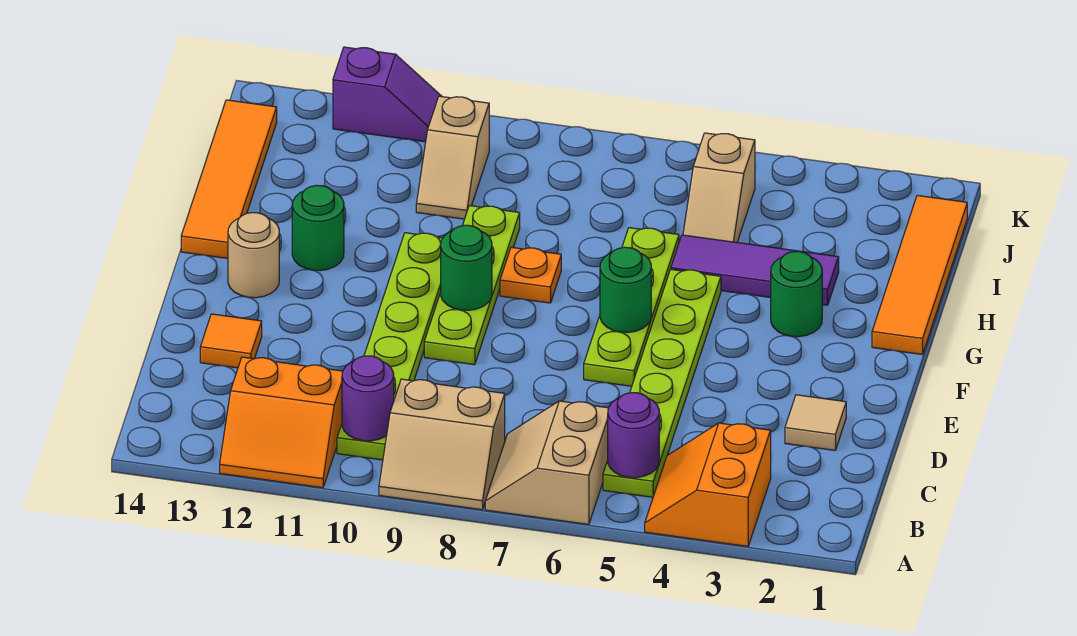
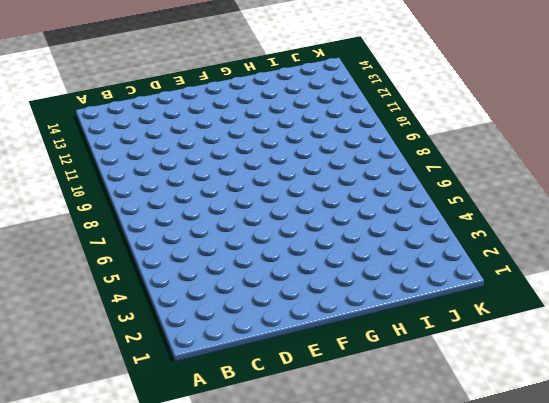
none -> orange 2x2 slope [645,423,771,546]
none -> tan 2x2 slope [485,401,608,524]
none -> tan 2x2 slope [379,379,505,510]

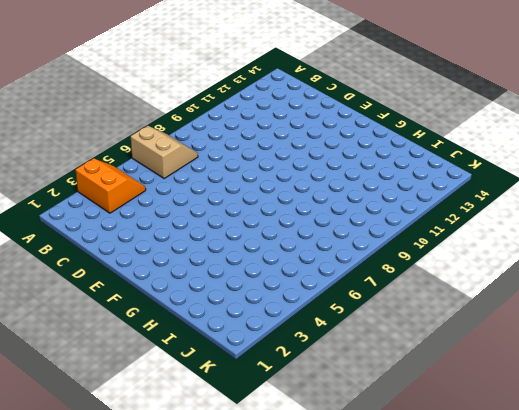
none -> tan 2x2 slope [379,379,505,510]
none -> orange 2x2 slope [220,357,343,488]
none -> lime 1x6 plate [603,269,721,497]

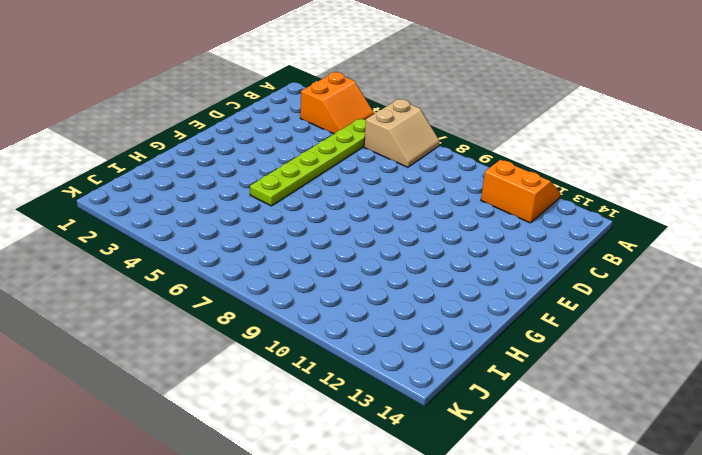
none -> tan 2x2 slope [379,379,505,510]
none -> lime 1x6 plate [337,233,443,460]
none -> tan 1x1 tile [785,395,846,450]

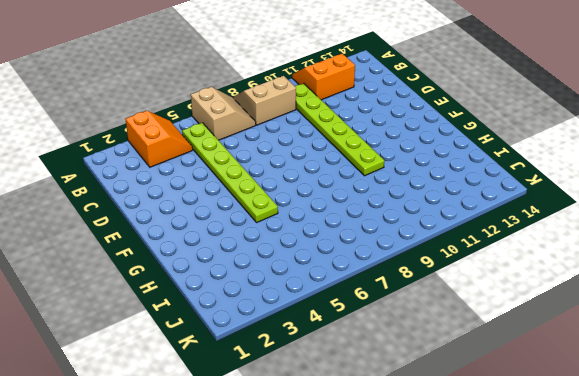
none -> tan 1x1 tile [785,395,846,450]
none -> orange 1x1 tile [200,314,262,368]
none -> lime 1x4 plate [584,228,679,386]

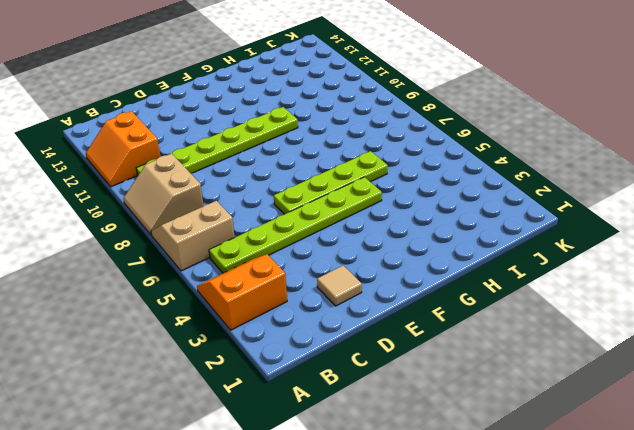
none -> orange 1x1 tile [200,314,262,368]
none -> lime 1x4 plate [424,206,520,365]
none -> tan 1x1 round brick [228,213,279,298]

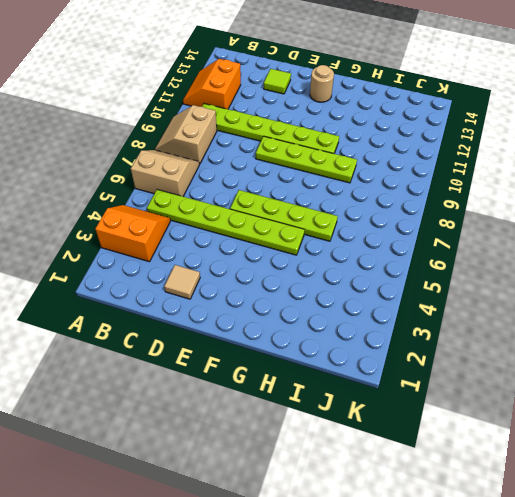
lime 1x1 tile [264,69,291,94] -> orange 1x1 tile [200,314,262,368]
none -> orange 1x4 tile [872,195,967,354]
none -> green 1x1 round brick [771,252,822,337]
none -> orange 1x1 plate [500,247,561,303]

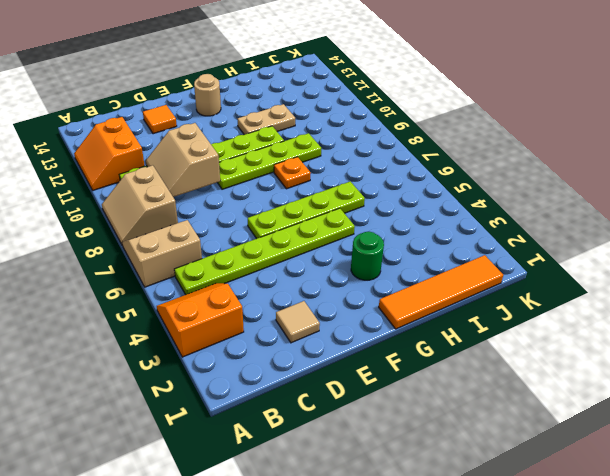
tan 2x2 slope [146,123,220,197] -> none
tan 1x2 plate [237,104,295,135] -> none
none -> green 1x1 round brick [292,185,344,271]
none -> orange 1x4 tile [181,100,277,258]
none -> purple 1x3 tile [671,235,839,305]

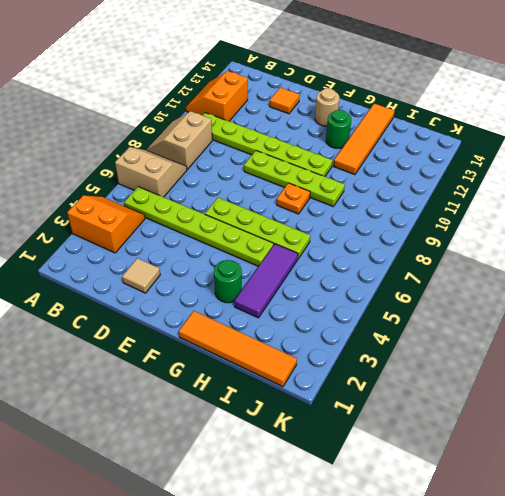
orange 1x4 tile [334,104,395,175] -> orange 1x4 tile turned to [181,100,277,258]
none -> tan 1x2 slope [683,133,755,242]
none -> tan 1x2 slope [416,96,489,219]
none -> purple 1x2 slope [333,47,442,142]

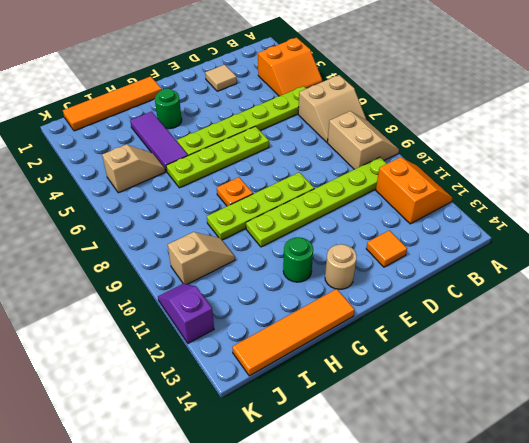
none -> purple 1x1 round brick [608,393,659,478]
none -> purple 1x1 round brick [342,356,394,441]
none -> green 1x1 round brick [600,247,651,332]

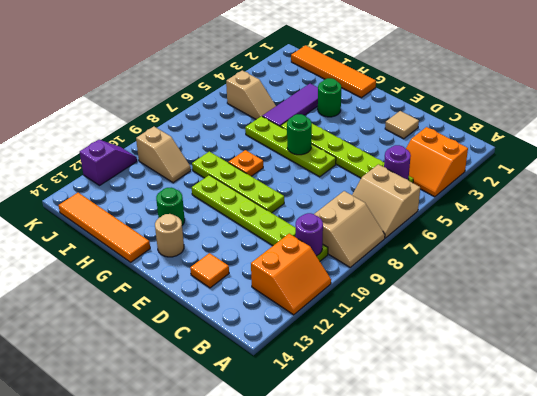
none -> green 1x1 round brick [441,225,492,310]

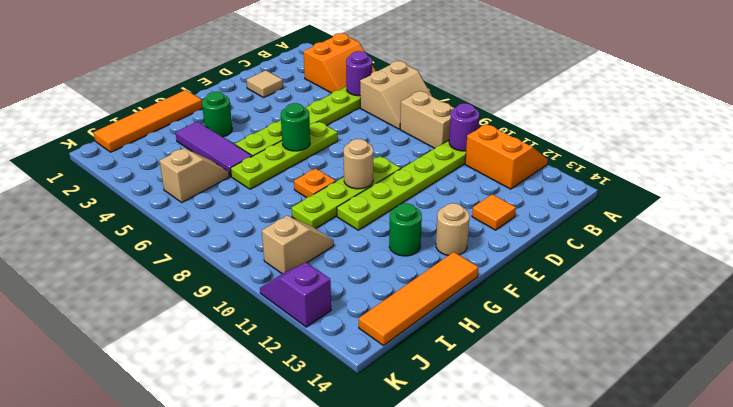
tan 1x1 round brick [344,139,373,189] -> green 1x1 round brick [441,225,492,310]

